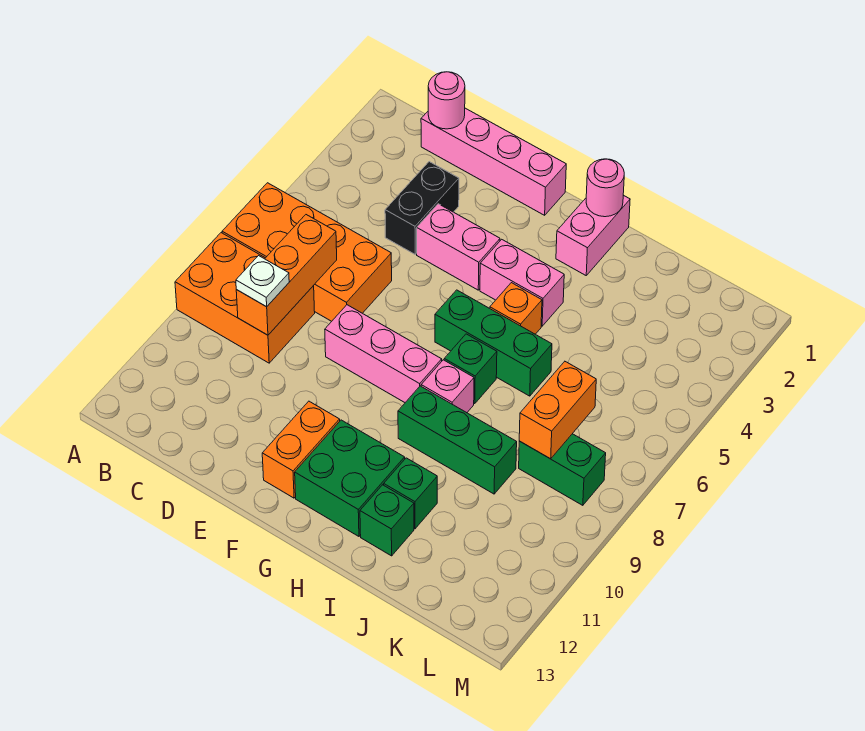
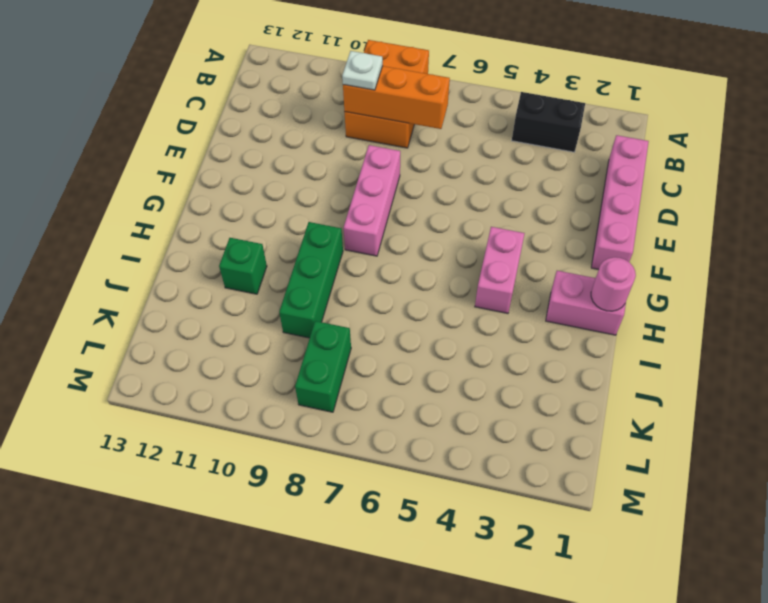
black 1x2 brick [512,92,585,152] -> black 1x2 brick moved to [385,162,459,254]
none -> orange 2x4 brick [222,183,392,321]
none -> pink 1x2 brick [417,204,500,290]
none -> orange 1x2 brick [262,401,340,498]

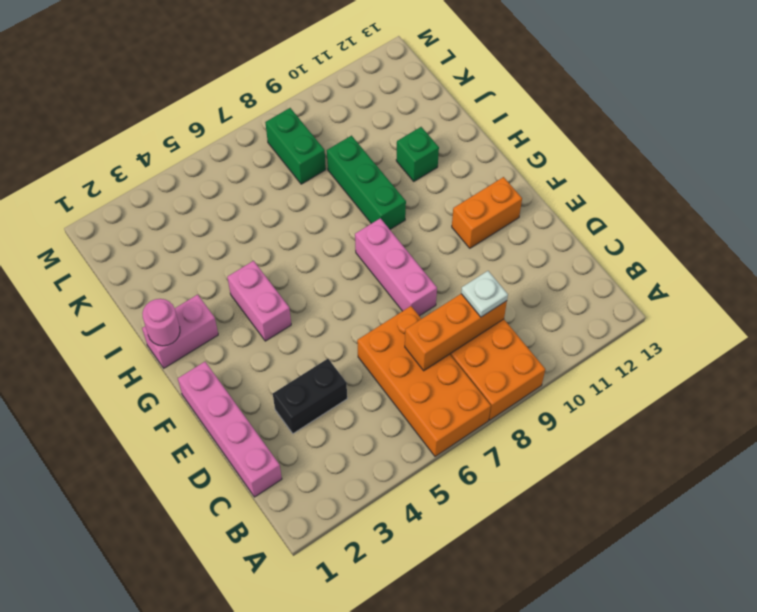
none -> pink 1x2 brick [417,204,500,290]
none -> green 1x3 brick [435,290,552,396]
none -> green 2x2 brick [295,420,405,536]

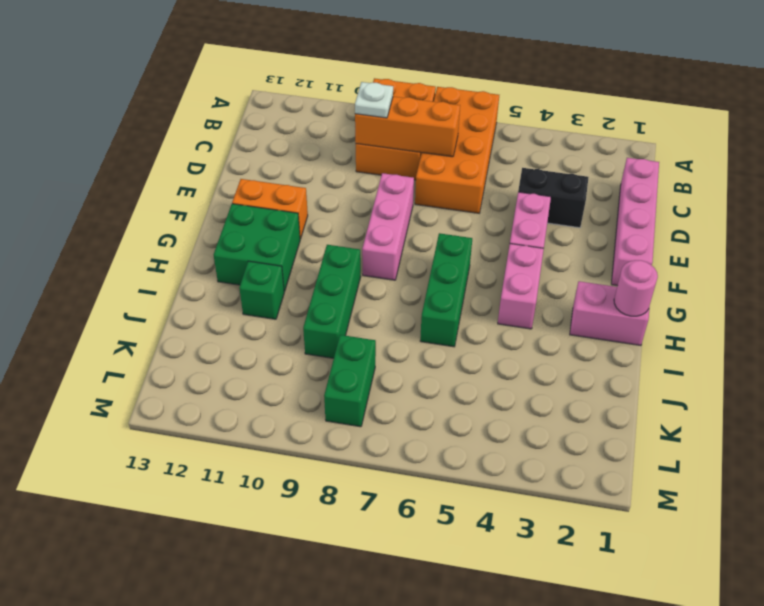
none -> orange 1x1 brick [490,283,542,334]
none -> green 1x1 brick [444,334,497,404]
none -> pink 1x1 brick [421,360,474,413]

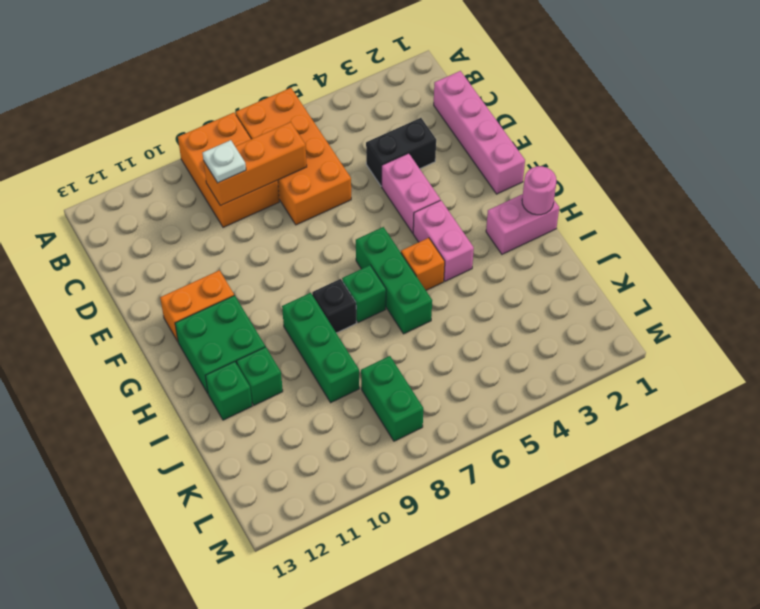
black 1x1 brick [312,279,357,333] -> pink 1x1 brick [421,360,474,413]
none -> pink 1x3 brick [325,305,442,402]
none -> pink 1x1 round brick [428,72,465,129]
none -> orange 1x2 brick [519,361,596,459]

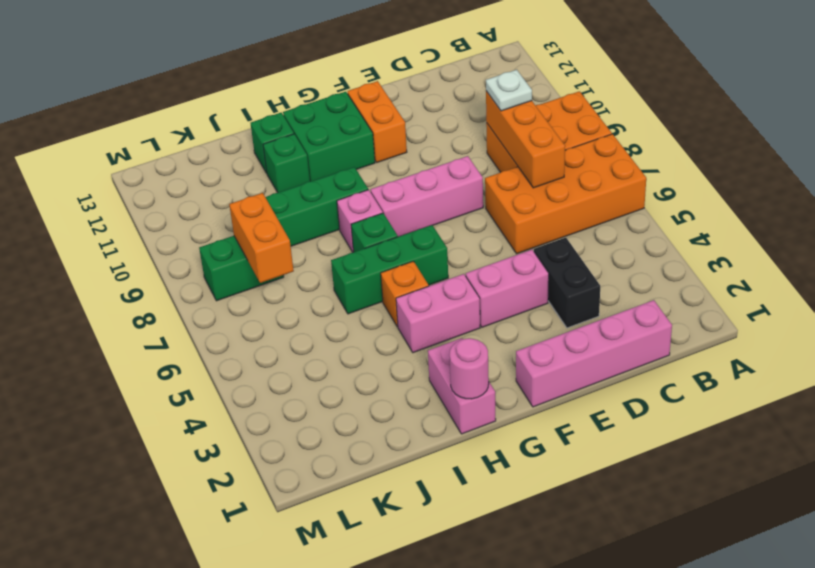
none -> pink 1x1 round brick [428,72,465,129]

